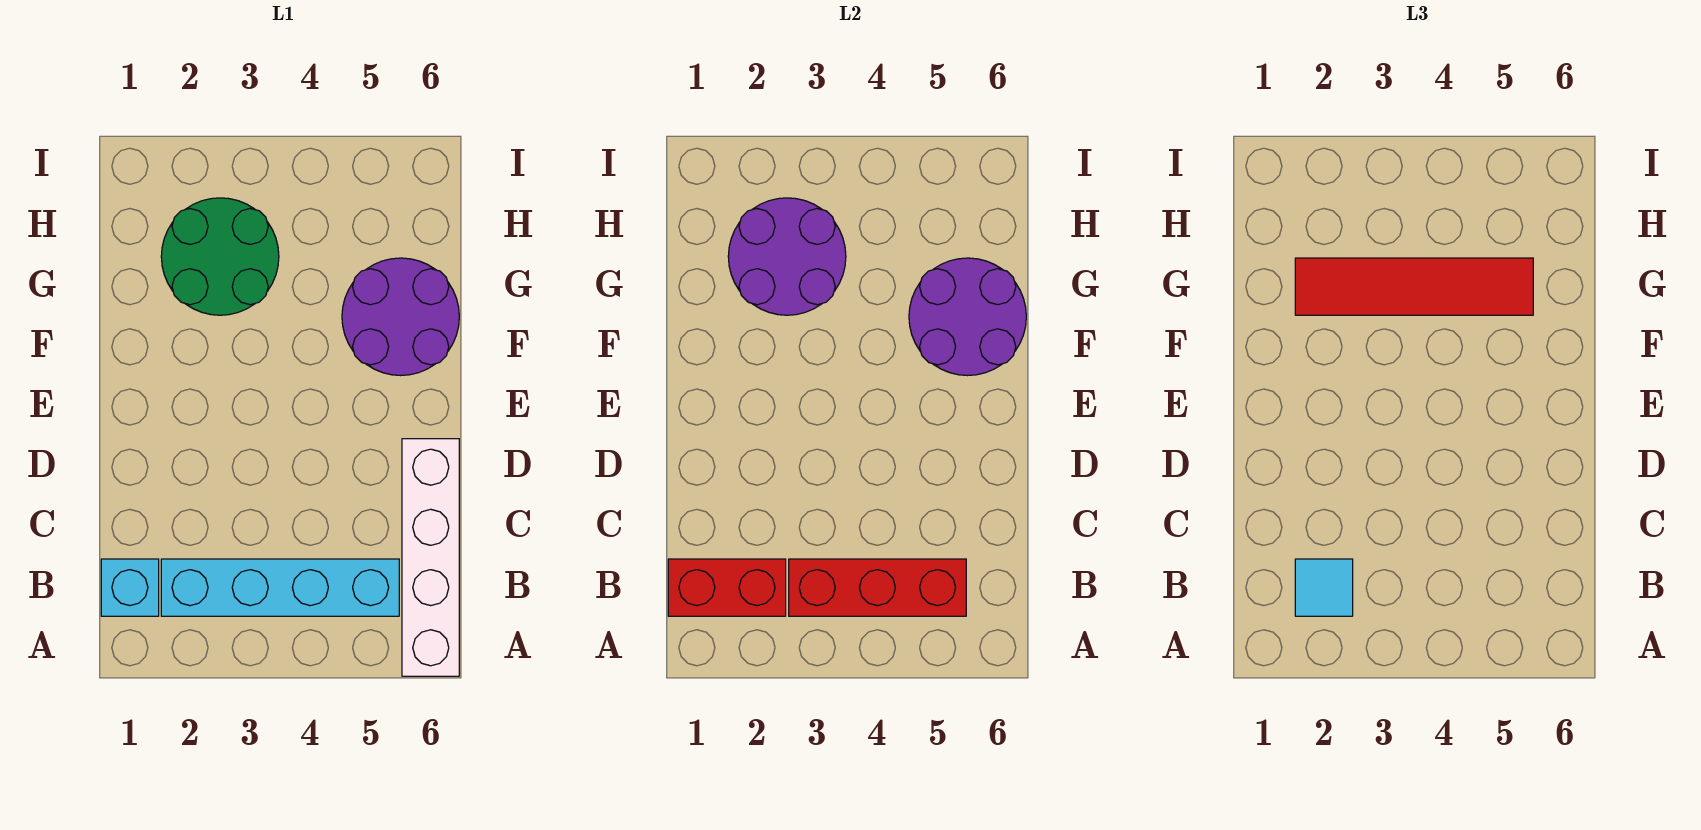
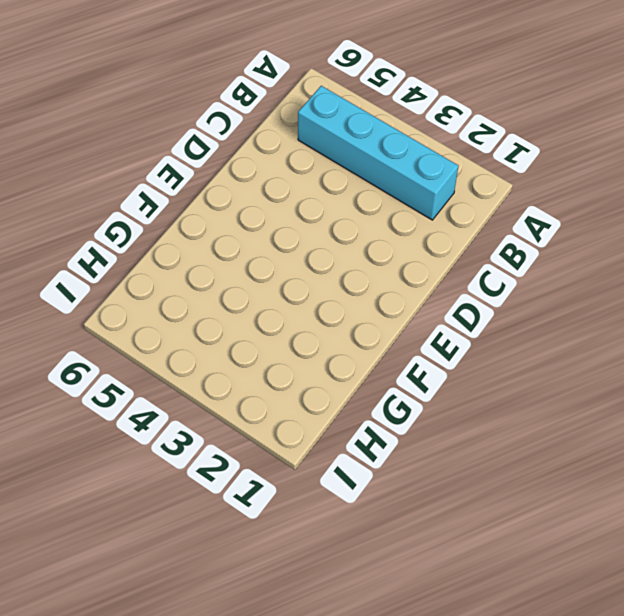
none -> white 1x4 brick [402,439,459,676]
none -> cyan 1x1 brick [101,559,159,616]

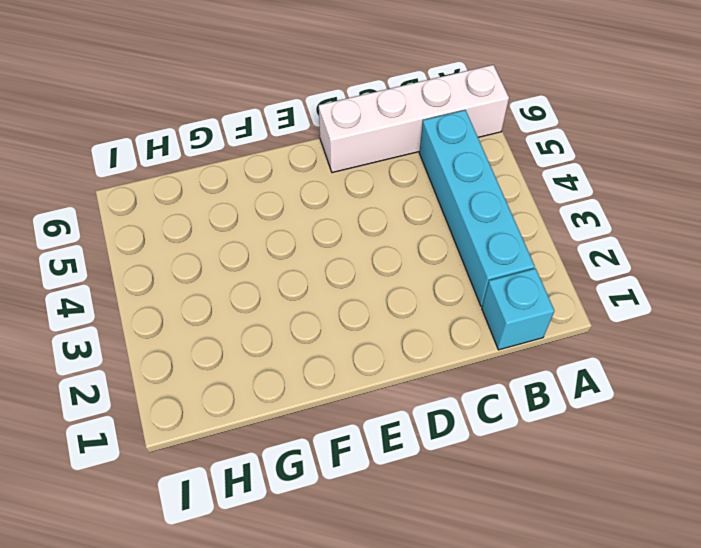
none -> purple 2x2 round brick [342,258,459,376]
none -> green 2x2 round brick [161,198,279,315]

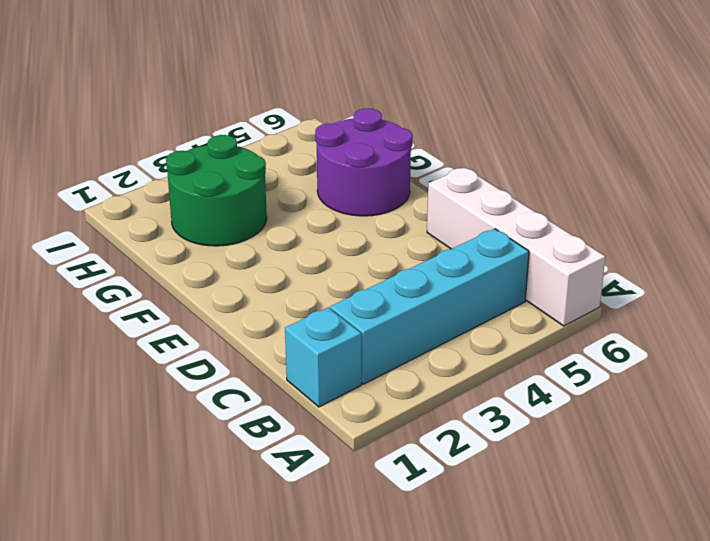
none -> red 1x2 brick [668,559,786,616]
none -> red 1x3 brick [789,559,966,616]

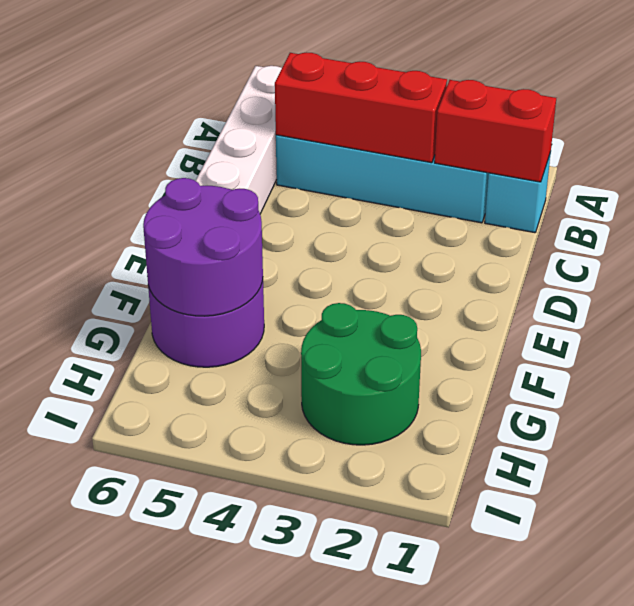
none -> purple 2x2 round brick [728,198,846,315]
none -> cyan 1x1 tile [1295,559,1353,616]

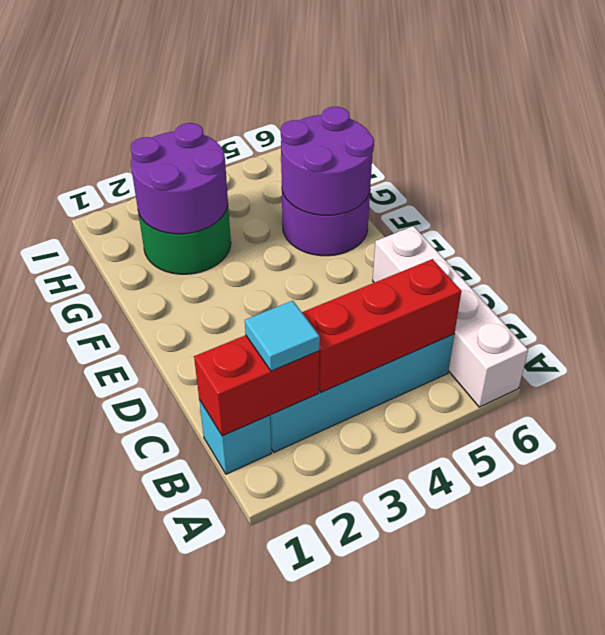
none -> red 1x4 tile [1295,258,1533,315]

